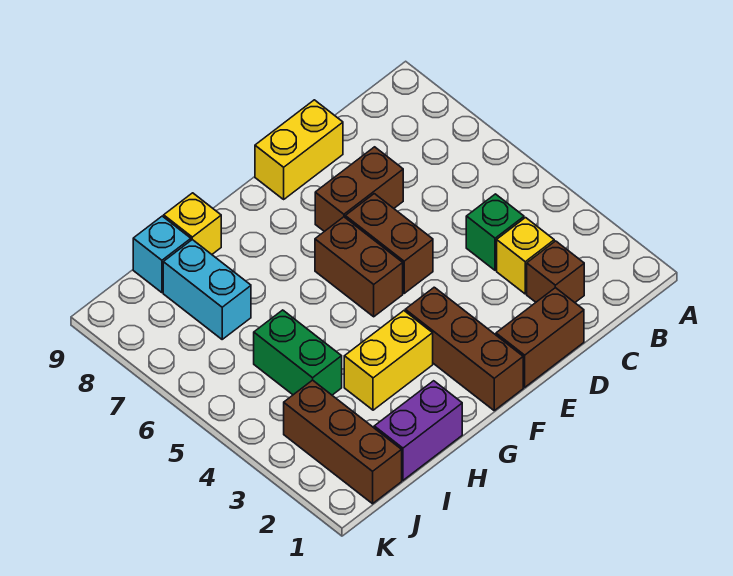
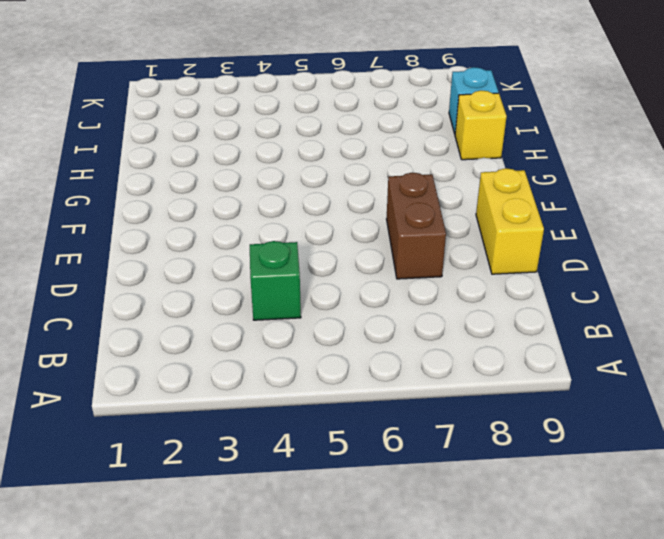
none -> brown 1x1 brick [527,241,584,302]
none -> yellow 1x1 brick [497,218,554,294]
none -> brown 1x2 brick [496,288,584,387]

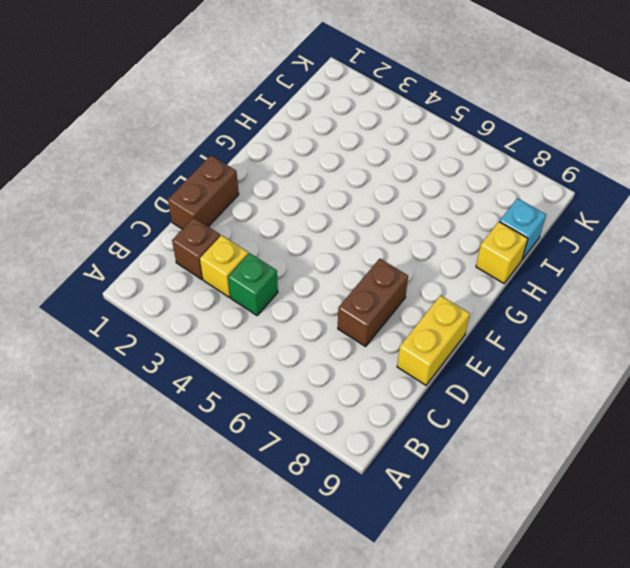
none -> brown 1x2 brick [345,194,433,293]
none -> brown 1x3 brick [405,287,523,410]
none -> brown 1x2 brick [315,217,403,317]

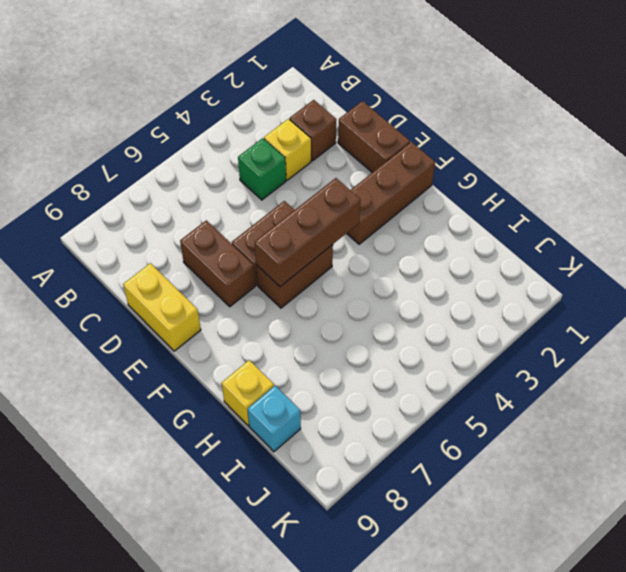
brown 1x3 brick [255,178,361,287] -> brown 1x3 brick moved to [284,380,402,504]
none -> yellow 1x2 brick [344,311,433,410]
none -> purple 1x2 brick [374,381,462,480]
none -> green 1x2 brick [254,310,342,395]

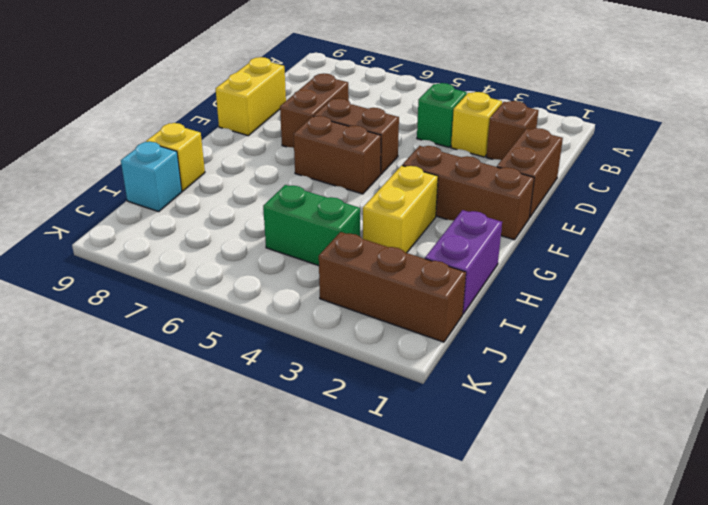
none -> cyan 1x2 brick [163,240,251,339]

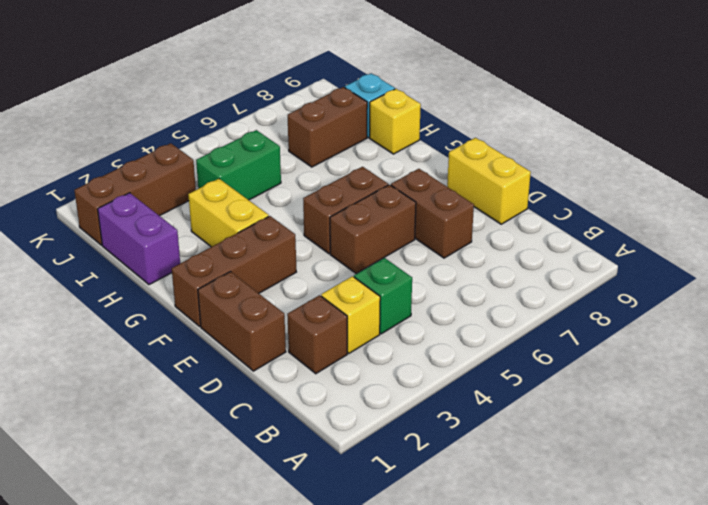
brown 1x2 brick [288,87,367,167] -> cyan 1x2 brick [163,240,251,339]

